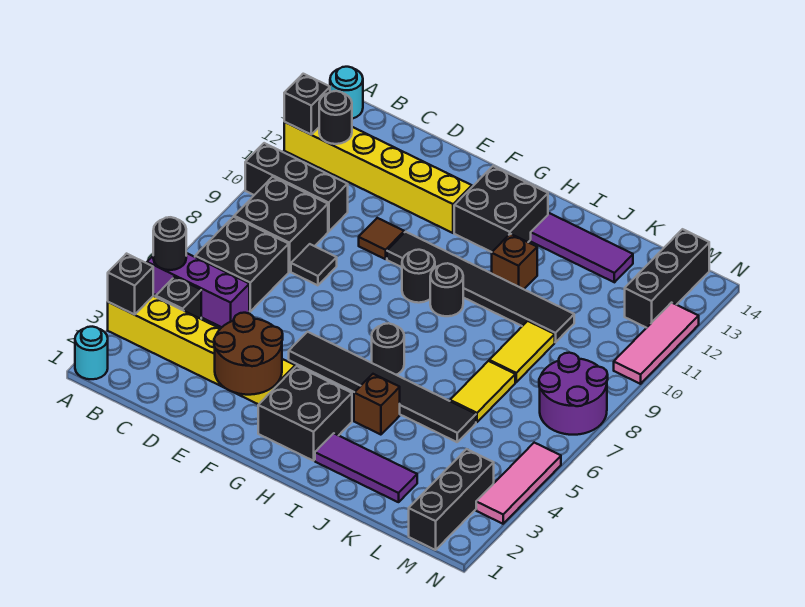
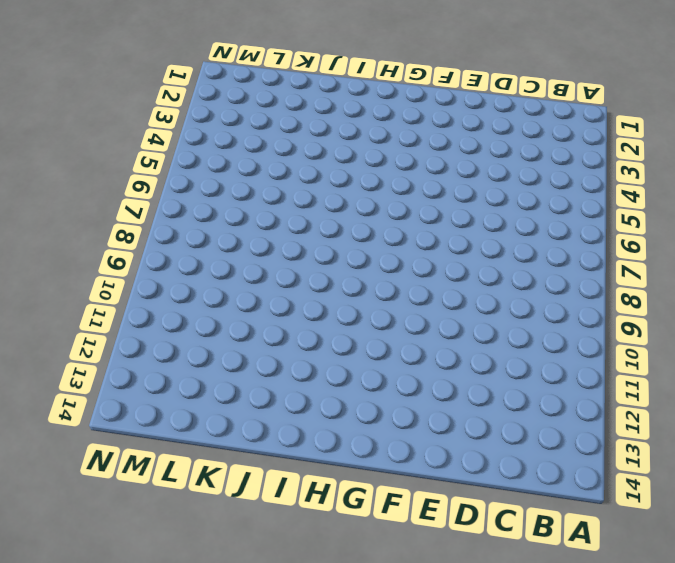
none -> cyan 1x1 round brick [75,327,108,379]
none -> yellow 1x6 brick [108,296,295,404]
none -> purple 1x3 brick [147,253,249,327]
none -> black 1x3 brick [245,143,348,232]

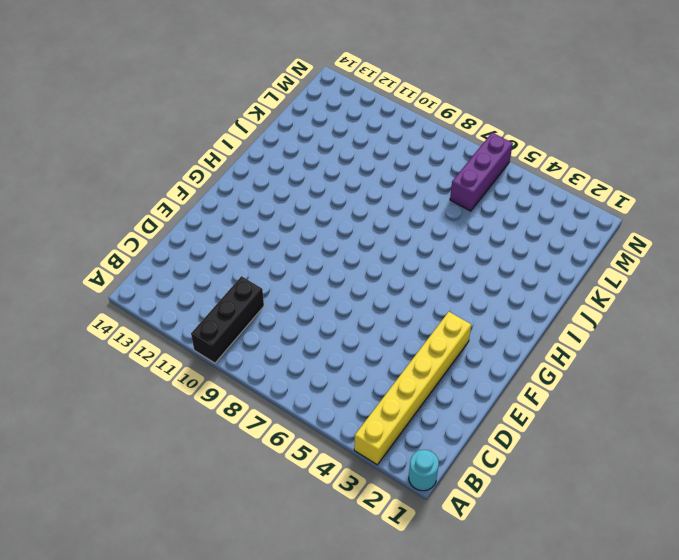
purple 1x3 brick [450,133,513,211] -> purple 1x3 brick moved to [147,253,249,327]
none -> yellow 1x6 brick [284,122,472,233]
none -> cyan 1x1 round brick [330,67,363,119]
none -> black 1x1 brick [156,277,201,319]
none -> black 2x2 brick [195,217,289,311]

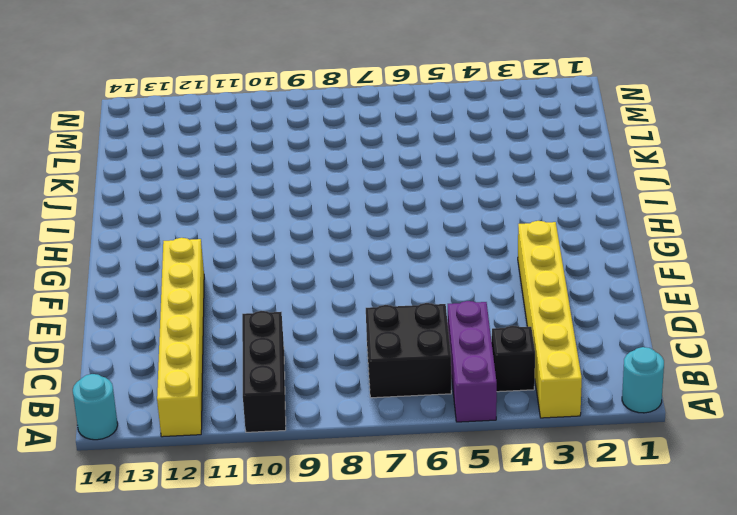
none -> black 2x2 brick [234,177,328,272]
none -> black 1x1 tile [291,244,337,285]
none -> brown 1x1 tile [359,218,404,259]
none -> black 1x6 tile [289,332,476,442]

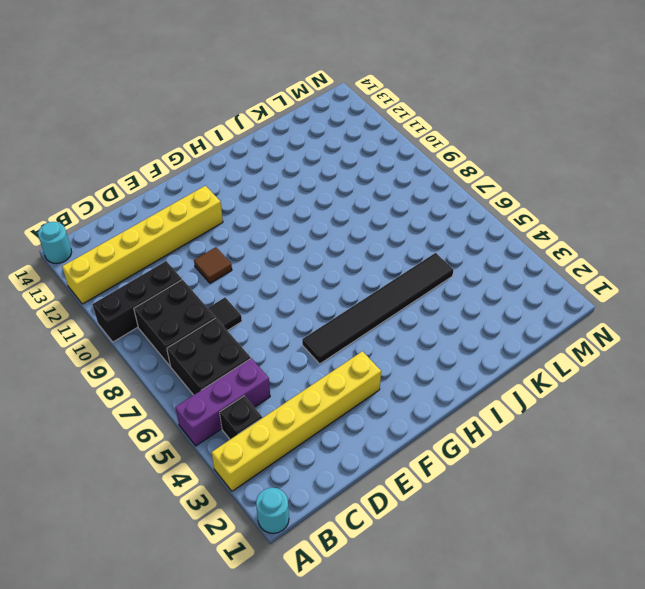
none -> black 1x6 tile [387,232,574,342]
none -> black 2x2 brick [258,366,352,461]
none -> black 1x1 round brick [402,250,435,303]
none -> black 2x2 brick [454,166,548,252]

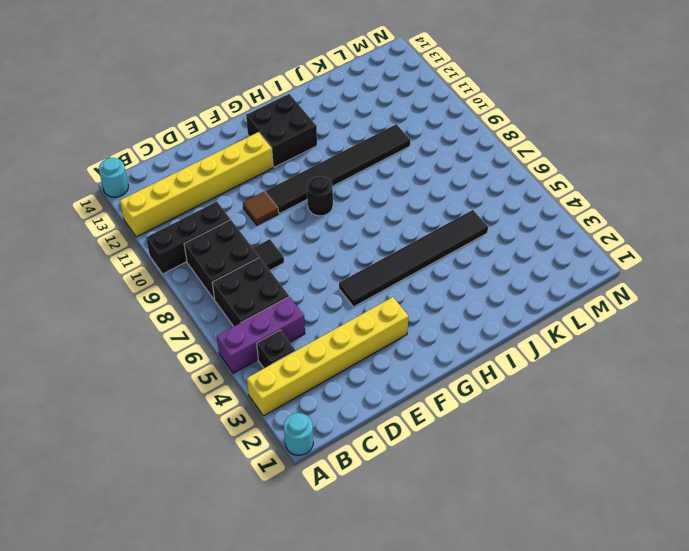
none -> black 2x2 brick [258,366,352,461]
none -> black 1x1 round brick [372,323,404,375]
none -> black 1x1 round brick [430,263,463,316]
none -> purple 1x3 tile [315,433,417,502]

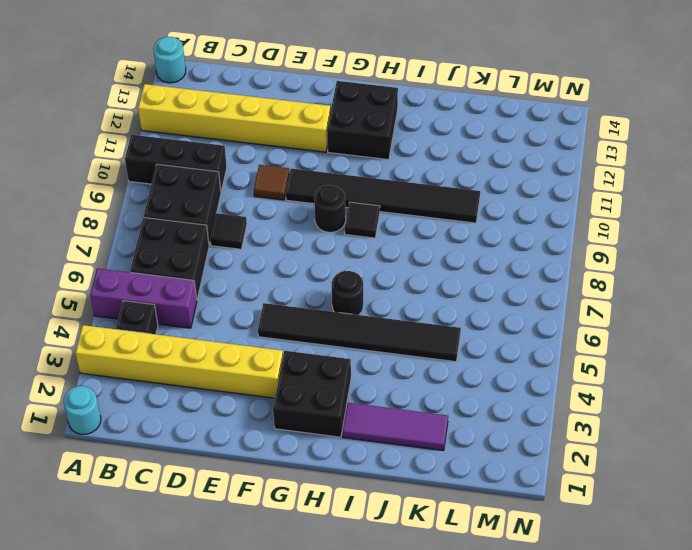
black 1x1 tile [345,202,380,238] -> black 1x1 round brick [430,263,463,316]
none -> brown 1x1 brick [354,374,400,435]
none -> brown 1x1 brick [492,234,537,289]
none -> purple 1x3 tile [531,213,633,282]
none -> yellow 1x2 tile [450,361,515,422]

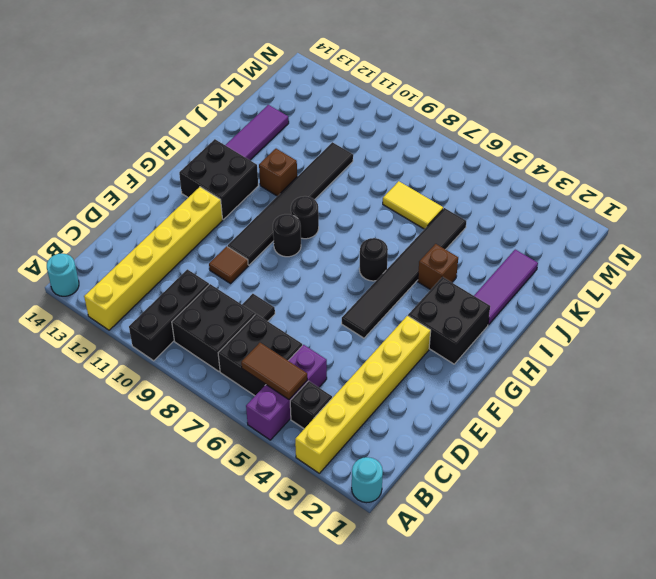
brown 1x2 tile [241,343,307,399] -> none
none -> yellow 1x2 tile [489,321,555,382]
none -> black 1x3 brick [409,449,494,550]
none -> purple 2x2 round brick [539,353,608,435]
none -> black 1x3 brick [625,229,709,328]

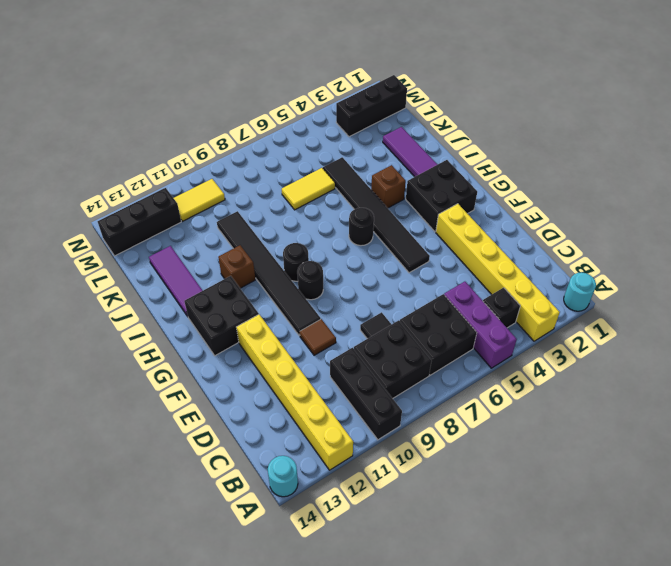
yellow 1x2 tile [174,179,225,221] -> yellow 1x2 tile moved to [489,321,555,382]
none -> purple 2x2 round brick [539,353,608,435]
none -> pink 1x3 tile [476,443,561,524]
none -> pink 1x3 tile [614,303,699,384]
none -> black 1x1 brick [108,254,153,315]

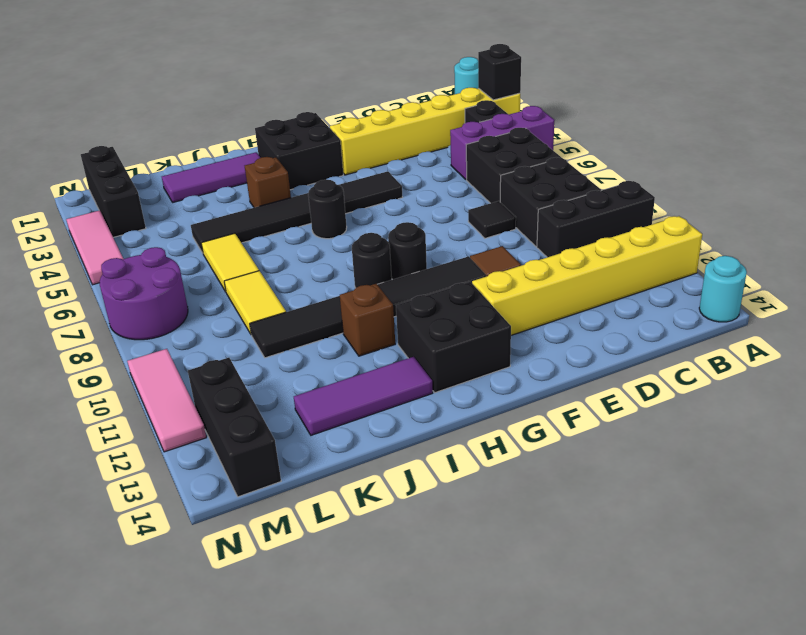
none -> black 1x1 round brick [153,217,186,270]
none -> black 1x1 brick [284,74,330,134]
none -> black 1x1 round brick [319,91,352,144]
none -> brown 2x2 round brick [214,313,283,395]

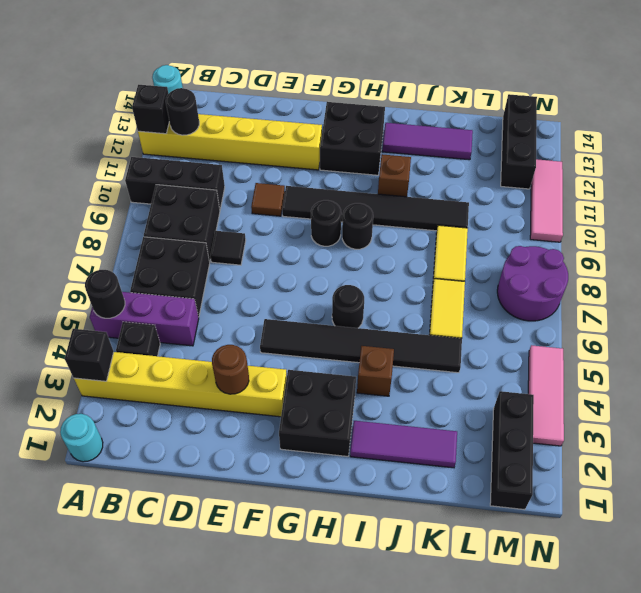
brown 1x1 round brick [212,345,249,394] -> brown 2x2 round brick [214,313,283,395]

